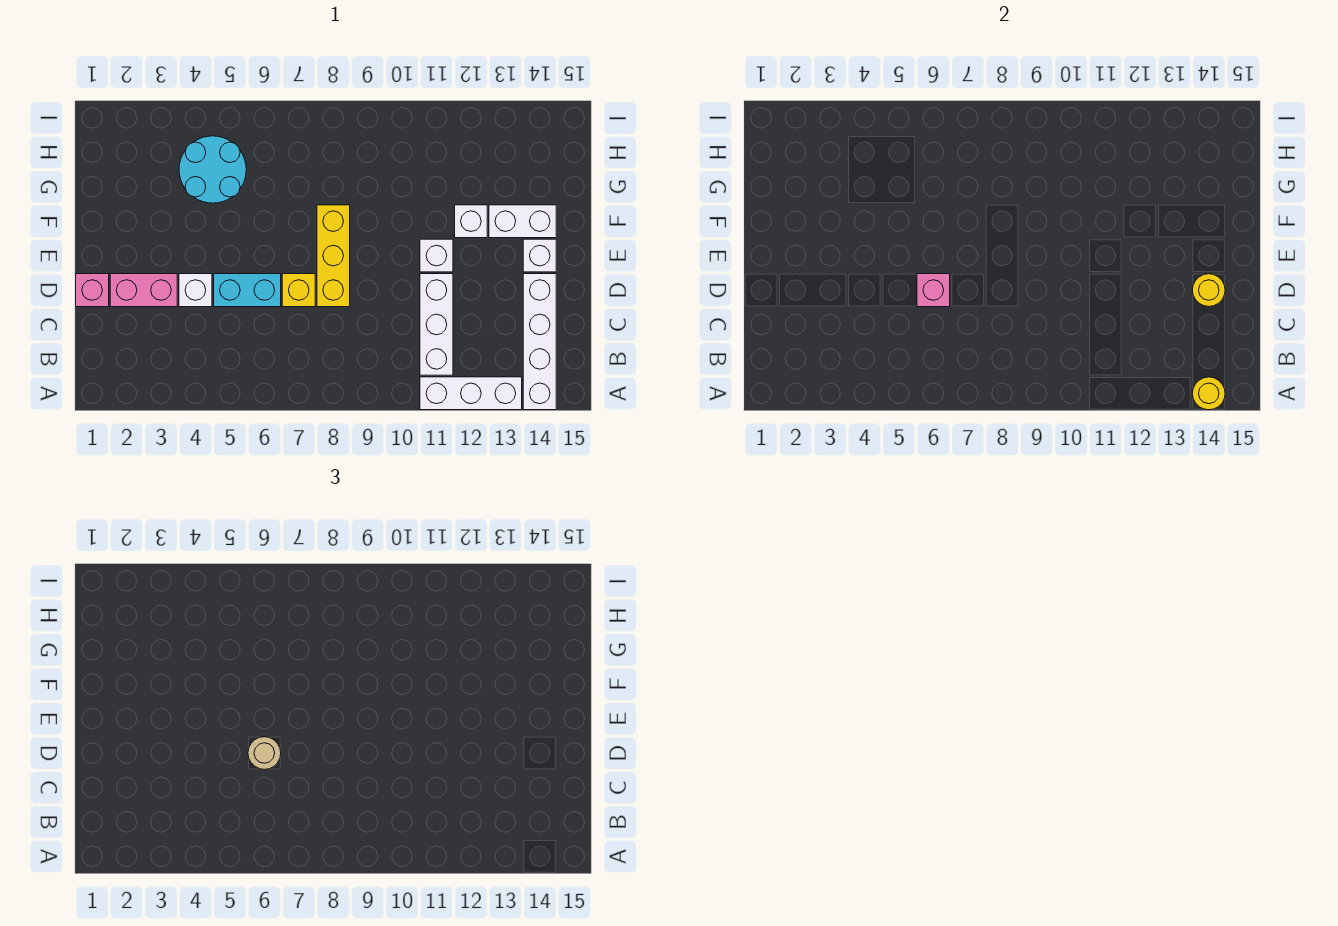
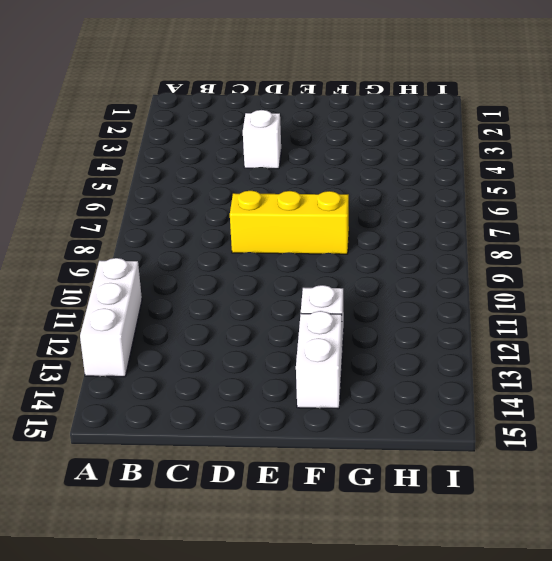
none -> white 1x4 brick [523,274,556,410]
none -> white 1x3 brick [420,274,453,375]
none -> pink 1x1 brick [76,274,109,307]

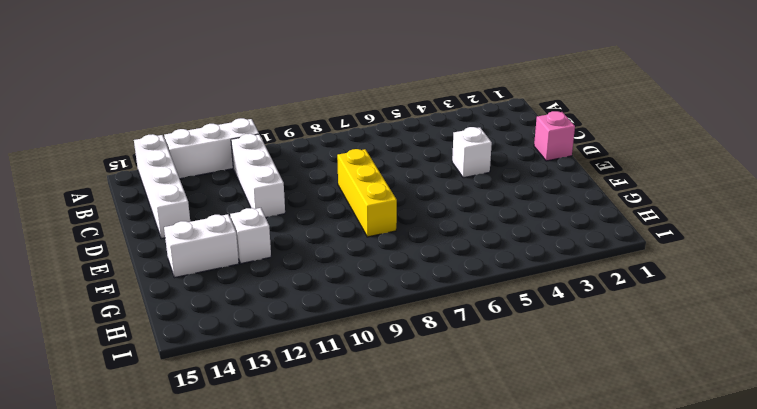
none -> pink 1x2 brick [110,274,177,307]
none -> cyan 1x2 brick [214,274,281,307]
none -> yellow 1x1 brick [282,274,315,307]

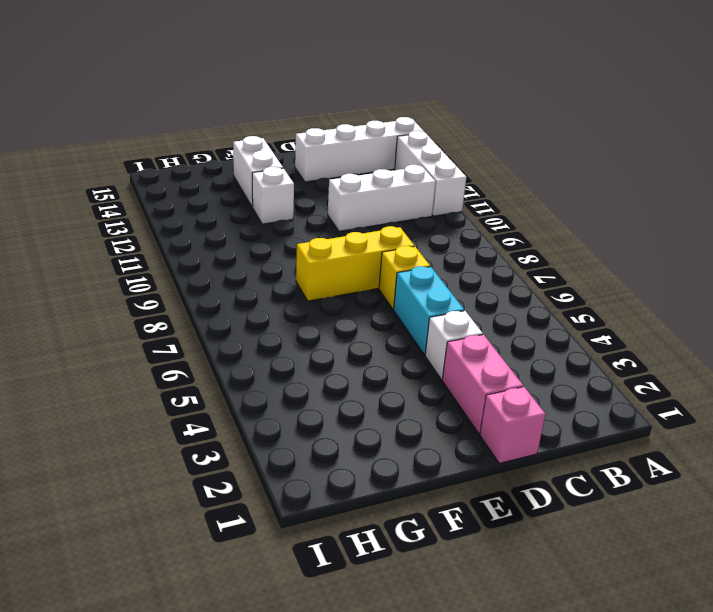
none -> white 1x1 brick [420,239,453,272]
none -> white 1x1 brick [523,239,556,272]
none -> cyan 2x2 round brick [179,136,246,203]

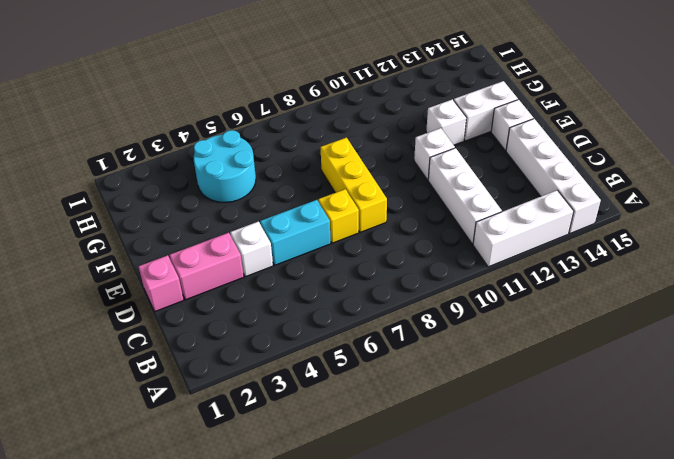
none -> yellow 1x1 round brick [1192,377,1225,410]
none -> pink 1x1 brick [917,274,950,307]
none -> yellow 1x1 round brick [1193,274,1225,306]

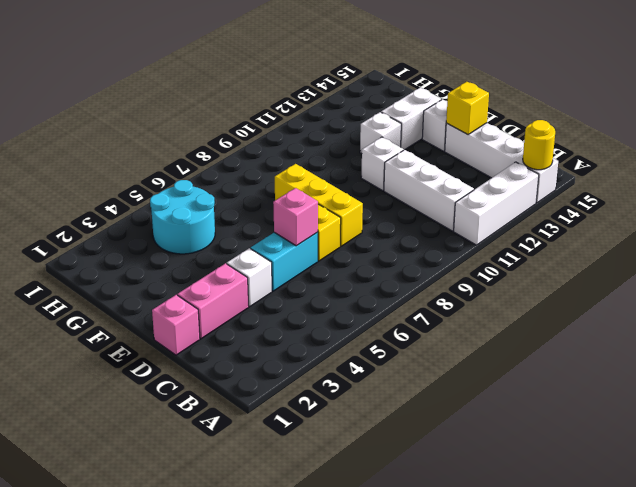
yellow 1x1 brick [446,82,489,135] -> yellow 1x1 round brick [1193,274,1225,306]
none -> tan 1x1 round brick [248,737,281,769]

